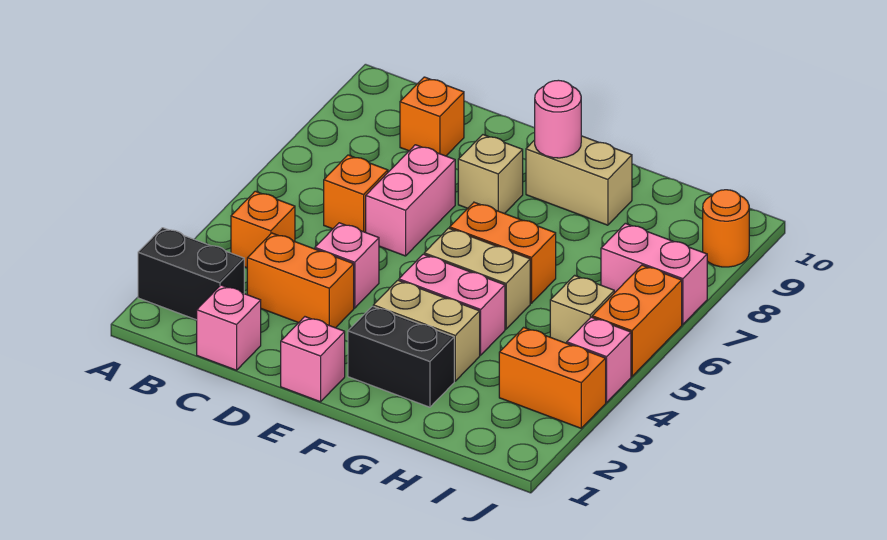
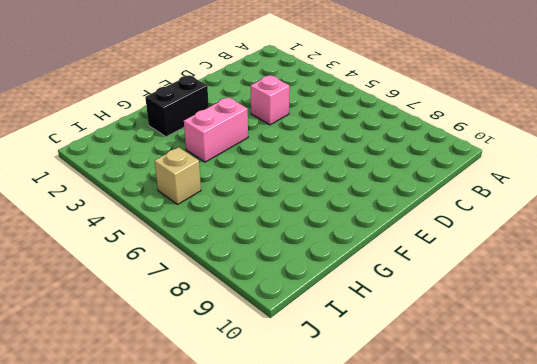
none -> black 1x2 brick [138,228,244,320]
none -> orange 1x1 brick [231,191,295,268]
none -> pink 1x1 brick [197,285,261,370]

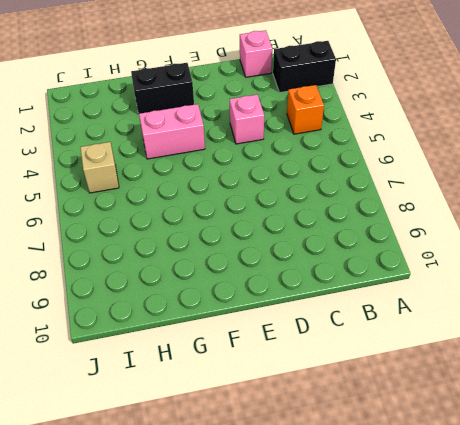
none -> orange 1x2 brick [247,233,354,328]
none -> orange 1x1 brick [324,155,388,232]
none -> orange 1x1 brick [400,77,464,156]

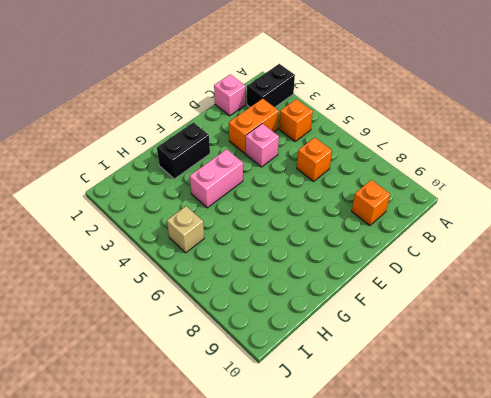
none -> pink 1x2 brick [366,145,455,256]
none -> pink 1x1 brick [281,317,345,402]
none -> tan 1x1 brick [458,135,523,214]

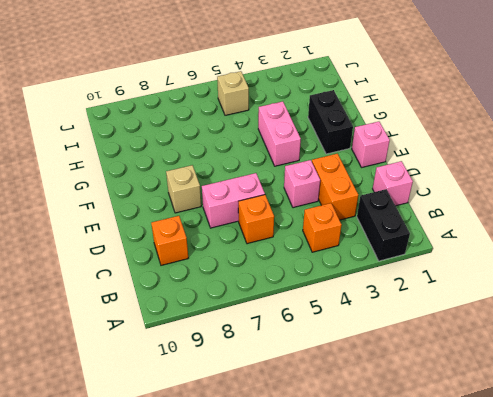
none -> tan 1x2 brick [373,280,480,381]
none -> tan 1x2 brick [424,228,530,329]
none -> orange 1x2 brick [450,202,556,303]

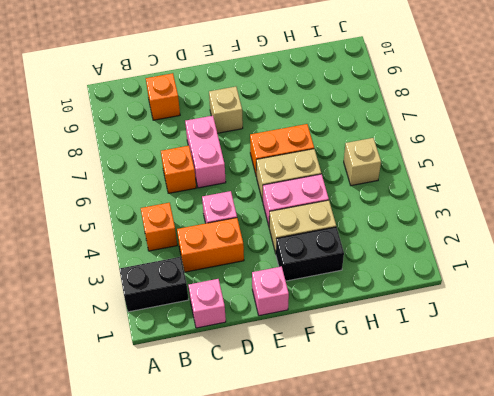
none -> tan 1x2 brick [526,136,632,225]
none -> orange 1x2 brick [499,327,606,428]
none -> pink 1x2 brick [601,223,707,324]

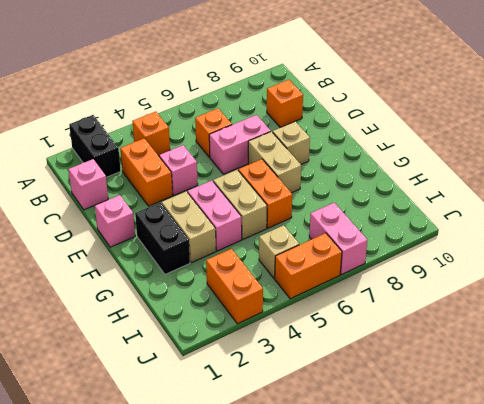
tan 1x2 brick [248,132,301,193] -> tan 1x2 brick moved to [526,136,632,225]
none -> pink 1x1 brick [567,317,631,402]
none -> orange 1x1 round brick [703,190,749,267]
none -> pink 1x1 round brick [535,80,581,158]

